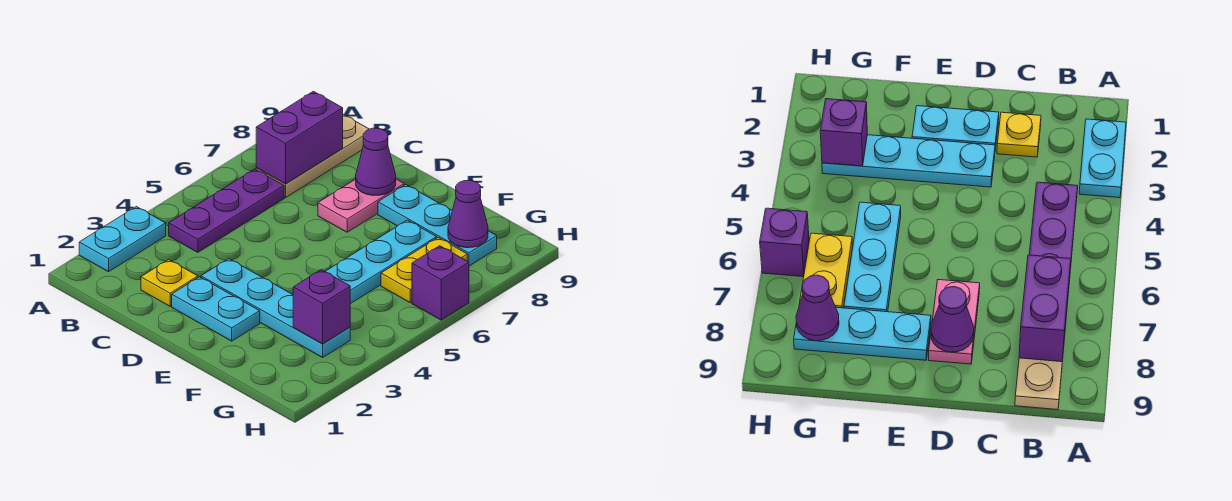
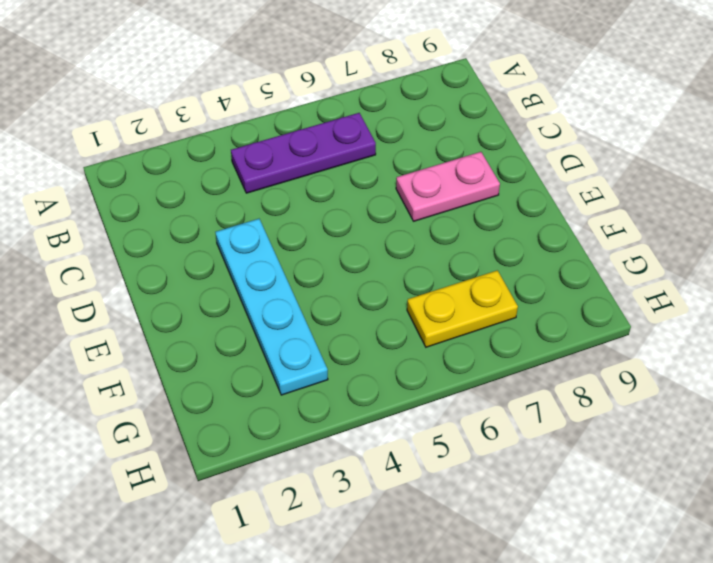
none -> cyan 1x2 plate [79,206,166,272]
none -> tan 1x3 plate [256,115,369,198]
none -> yellow 1x1 plate [141,260,198,306]

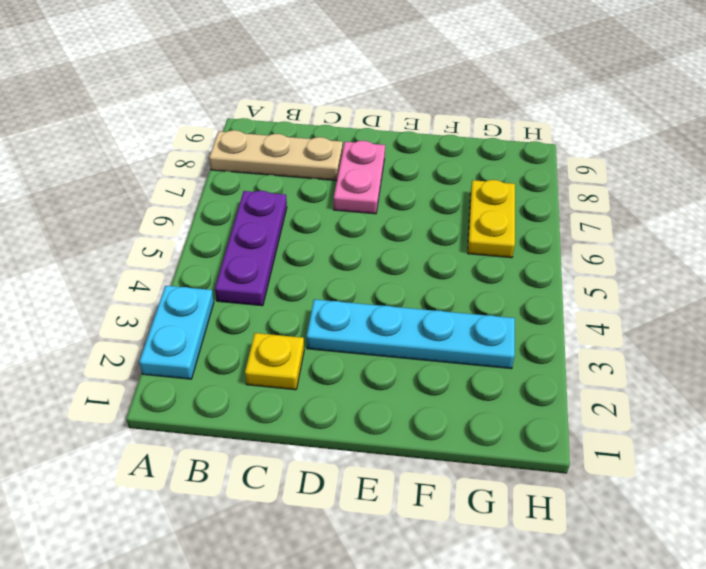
tan 1x3 plate [209,130,343,181] -> tan 1x3 plate turned to [256,115,369,198]
none -> cyan 1x2 plate [172,277,260,341]
none -> cyan 1x3 plate [378,185,497,266]
none -> cyan 1x3 plate [325,220,437,304]

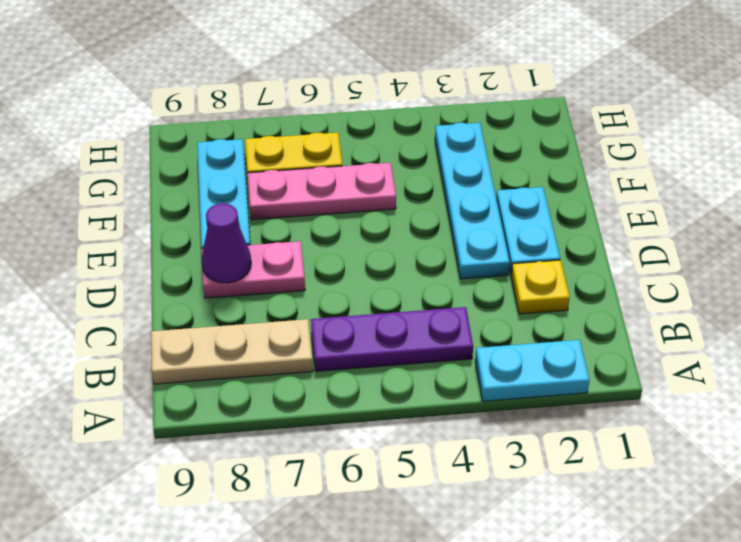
pink 1x3 plate [248,163,396,220] -> cyan 1x3 plate [325,220,437,304]
none -> purple 1x1 brick [412,246,469,320]
none -> purple 1x2 brick [256,91,343,184]
none -> purple 1x1 brick [293,270,350,344]

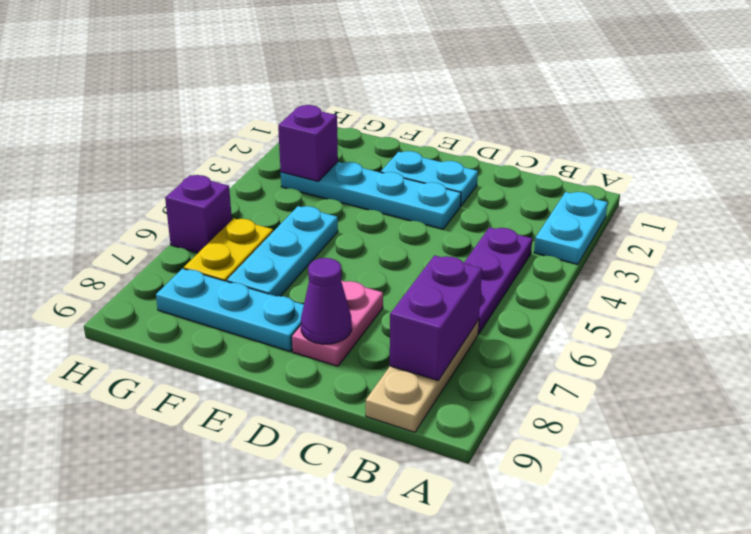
none -> yellow 1x1 plate [141,260,198,306]
none -> purple 1x1 cone [448,180,488,248]

